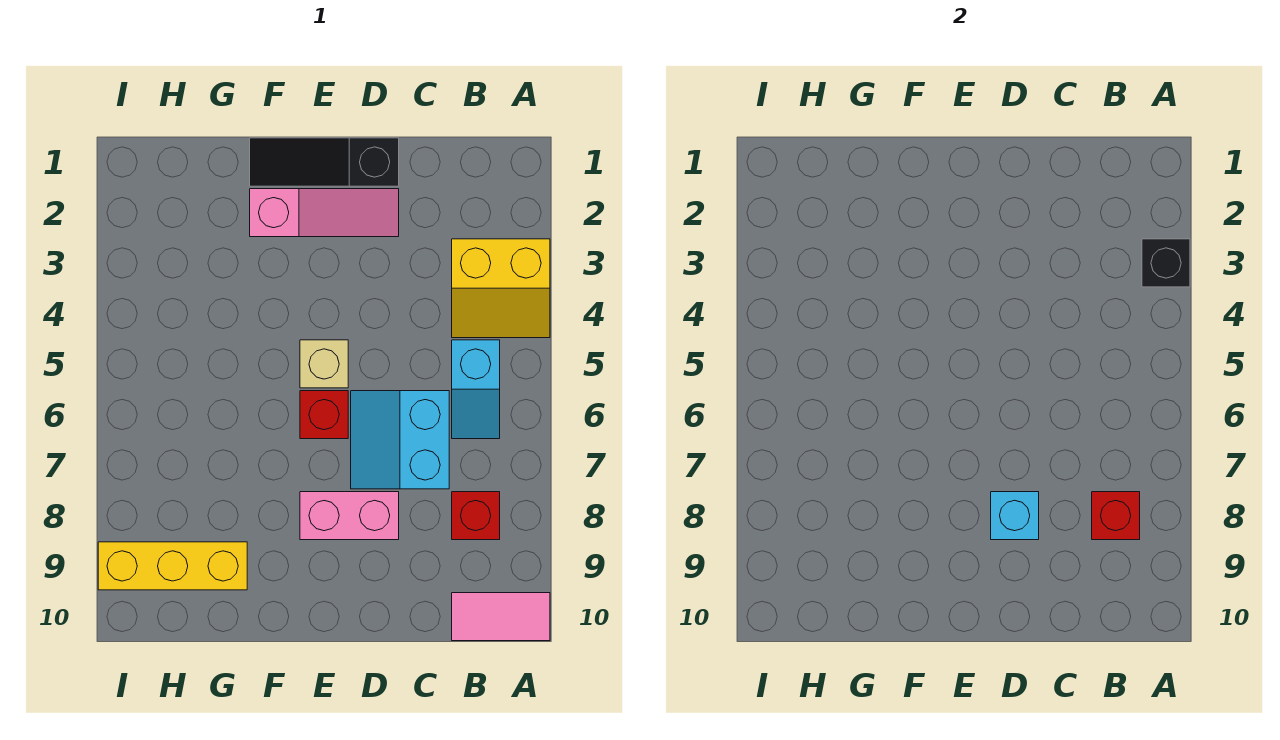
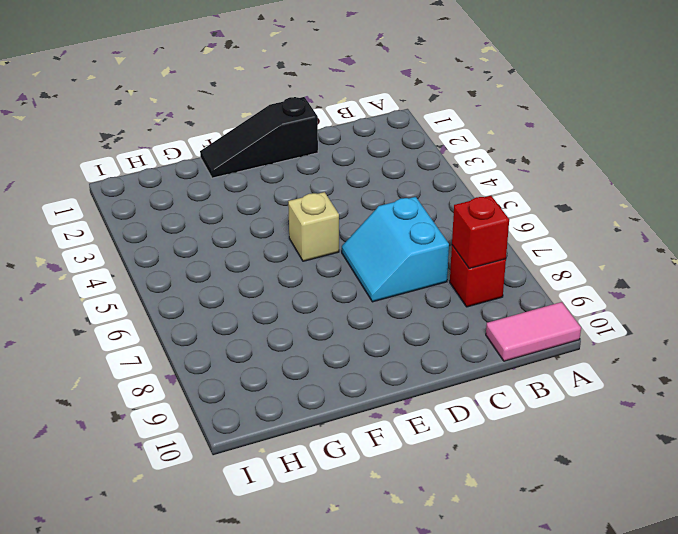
none -> yellow 2x2 slope [452,239,550,338]
none -> cyan 1x2 slope [452,340,500,439]
none -> pink 1x3 slope [250,189,399,237]

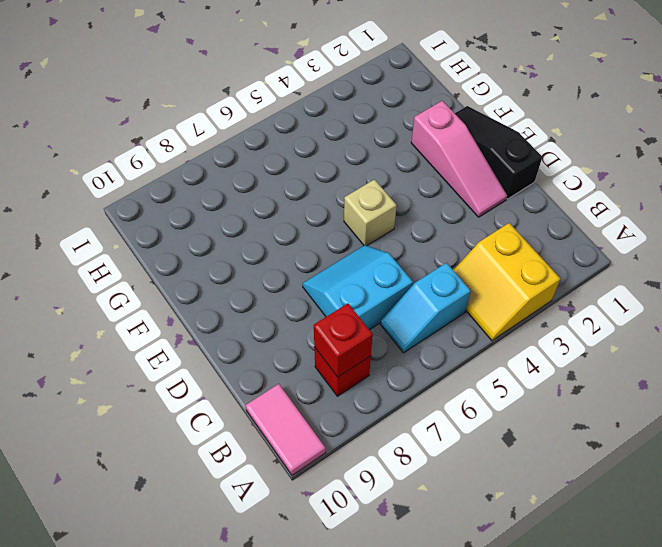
none -> pink 1x2 brick [300,492,399,540]
none -> red 1x1 brick [300,391,348,439]
none -> yellow 1x3 brick [98,542,247,590]

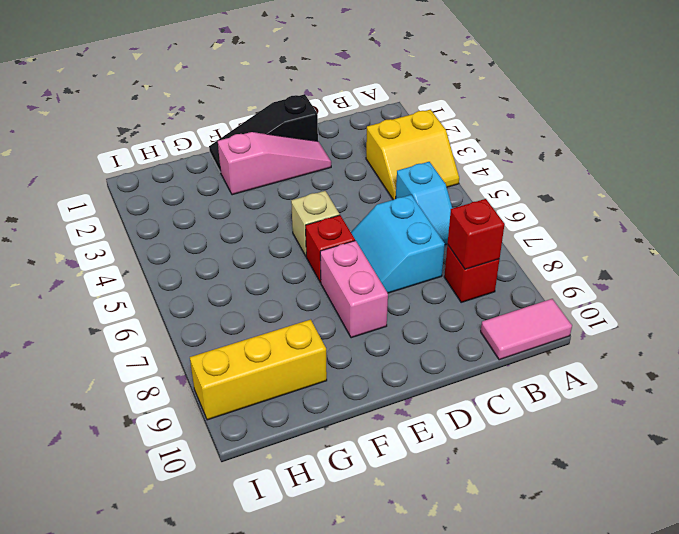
pink 1x2 brick [320,241,388,338] -> pink 1x2 brick turned to [300,492,399,540]
none -> black 1x1 brick [1142,239,1190,287]
none -> cyan 1x1 brick [991,492,1039,540]

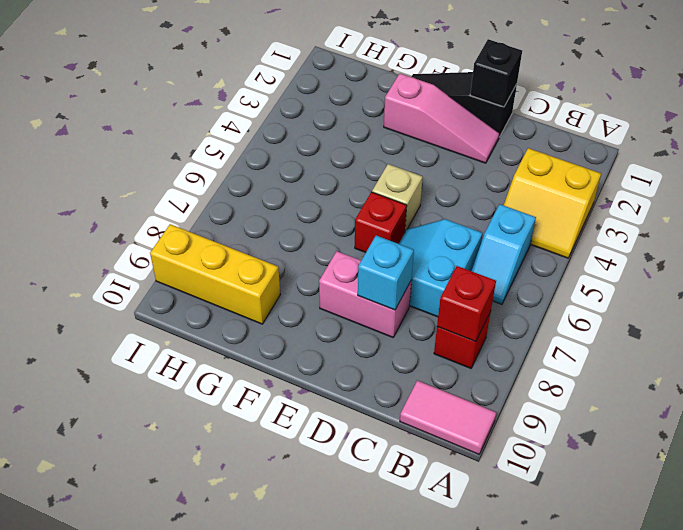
black 1x1 brick [470,39,522,107] -> black 1x1 brick moved to [1142,239,1190,287]

